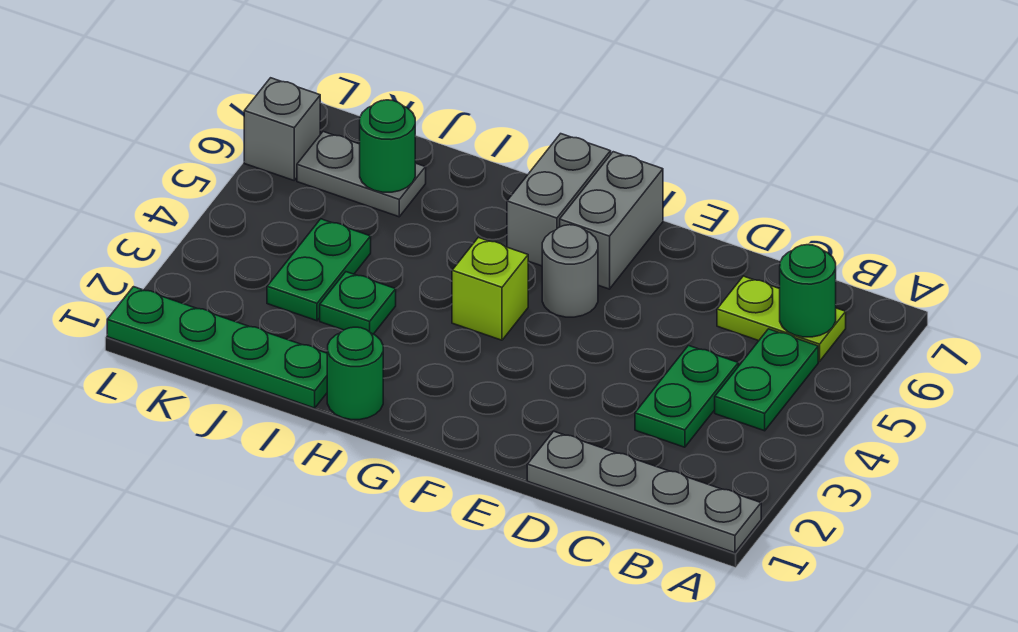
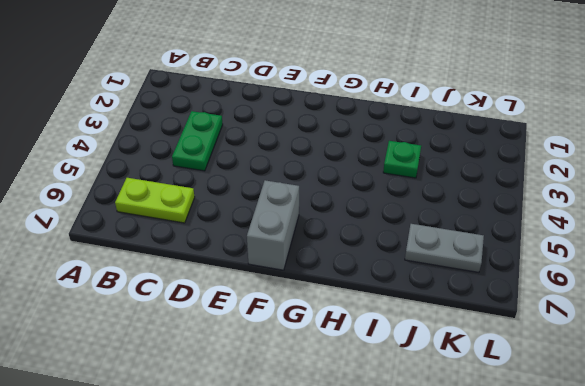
none -> grey 1x4 plate [527,431,761,553]
none -> green 1x2 plate [715,329,818,431]
none -> grey 1x1 round brick [542,225,598,317]

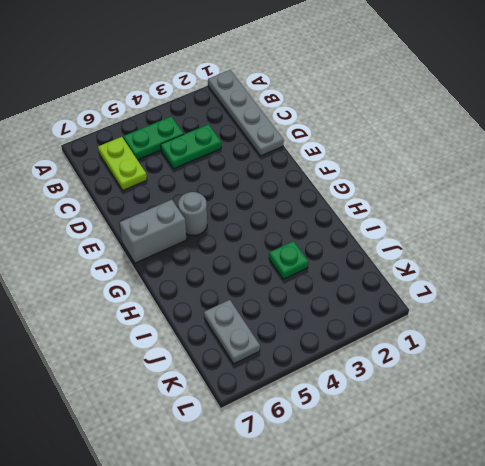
none -> lime 1x1 brick [452,237,528,340]
none -> grey 1x2 brick [507,134,611,266]
none -> green 1x1 round brick [327,327,383,420]

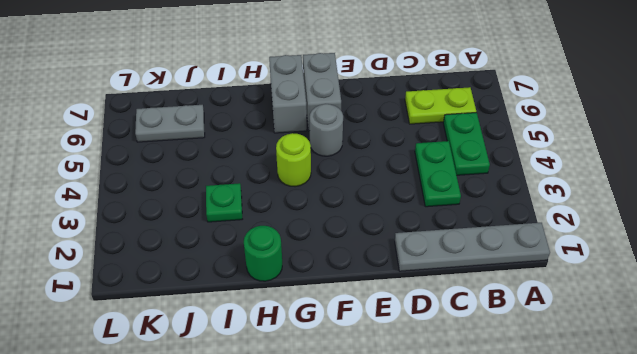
lime 1x1 round brick [276,133,311,187] -> lime 1x1 brick [452,237,528,340]
none -> green 1x4 plate [107,287,327,408]
none -> green 1x2 plate [267,219,371,321]
none -> grey 1x1 brick [244,78,320,180]

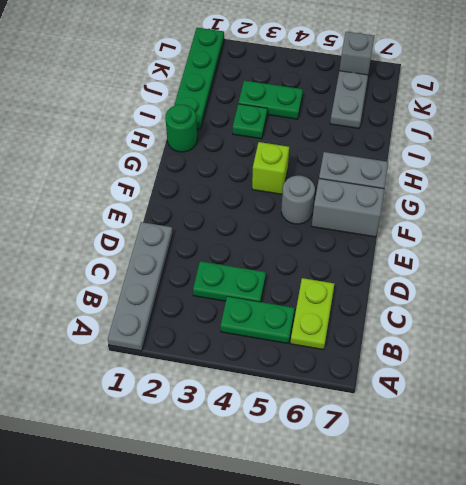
none -> green 1x1 round brick [780,245,836,337]
none -> green 1x1 round brick [360,100,415,192]

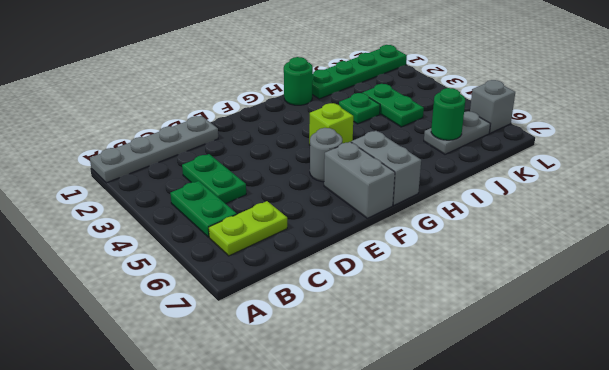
none -> green 1x1 round brick [780,245,836,337]

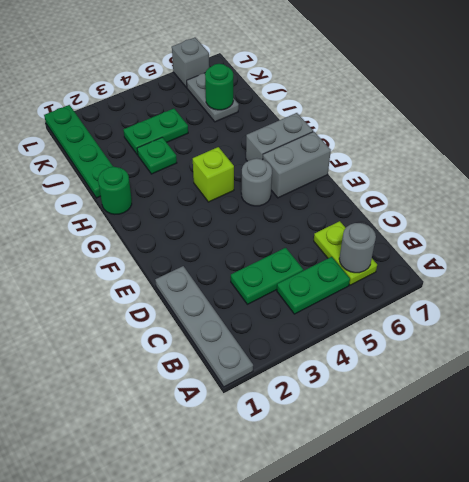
grey 1x1 round brick [339,223,376,273] -> green 1x1 round brick [780,245,836,337]

